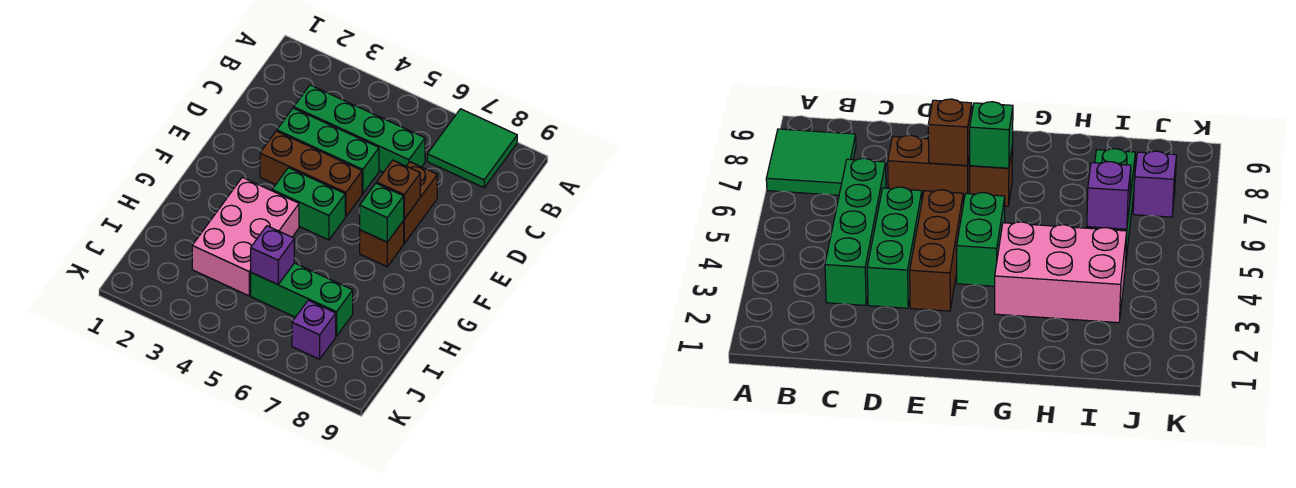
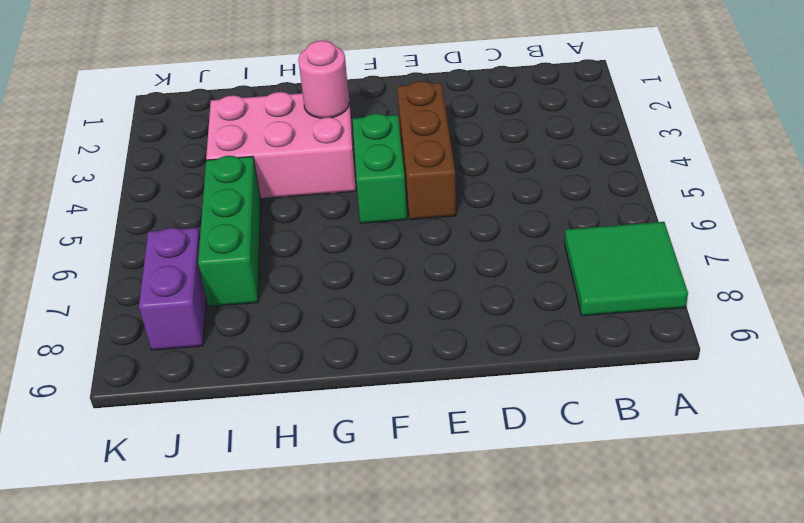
pink 1x1 round brick [298,41,349,118] -> none
purple 1x2 brick [139,228,206,350] -> purple 1x1 brick [292,300,336,359]
none -> green 1x4 brick [294,85,425,172]
none -> green 1x3 brick [277,108,379,194]
none -> brown 1x2 brick [403,162,437,243]

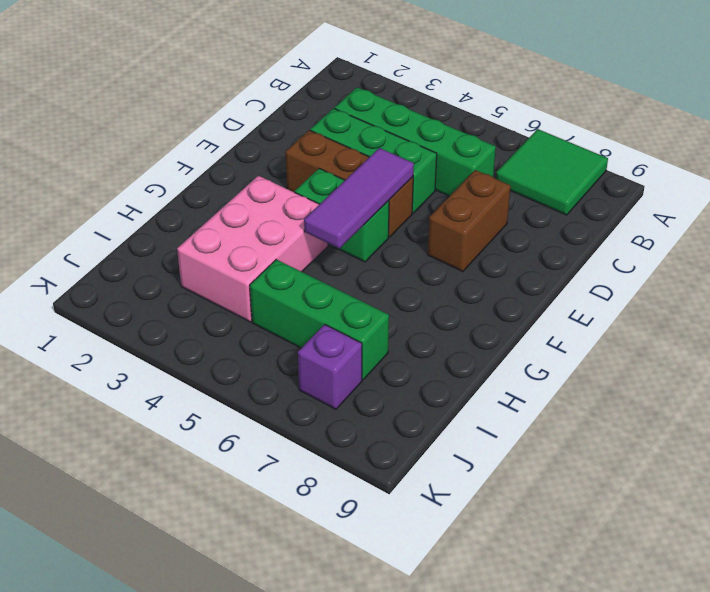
purple 1x3 tile [304,148,414,249] -> none
none -> brown 1x1 brick [360,221,404,267]
none -> brown 1x1 brick [377,160,420,219]
none -> green 1x1 brick [359,183,404,242]

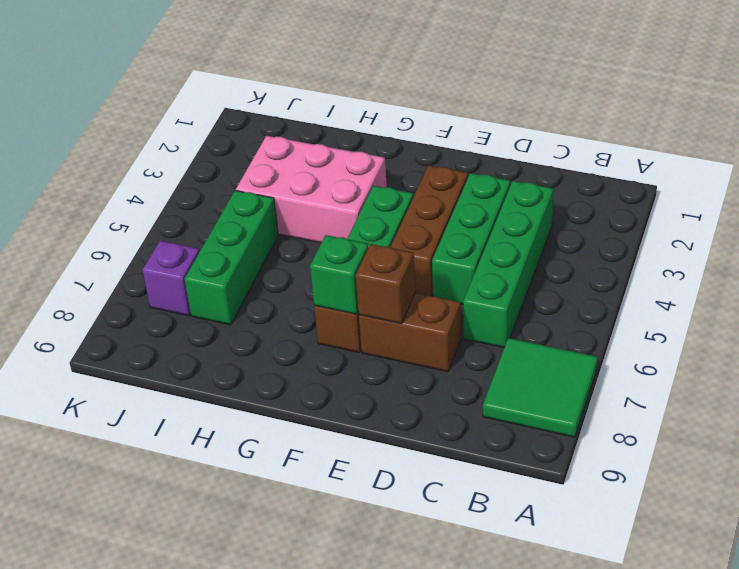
none -> purple 1x1 brick [251,226,294,285]

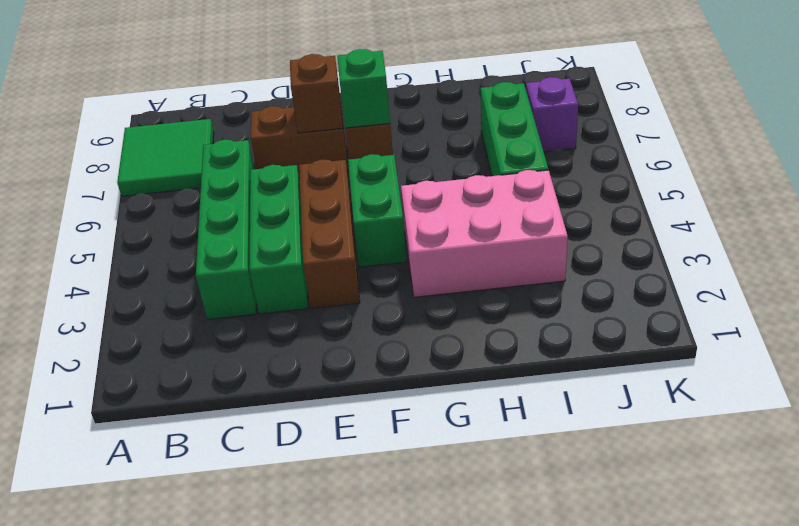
none -> purple 1x1 brick [251,226,294,285]

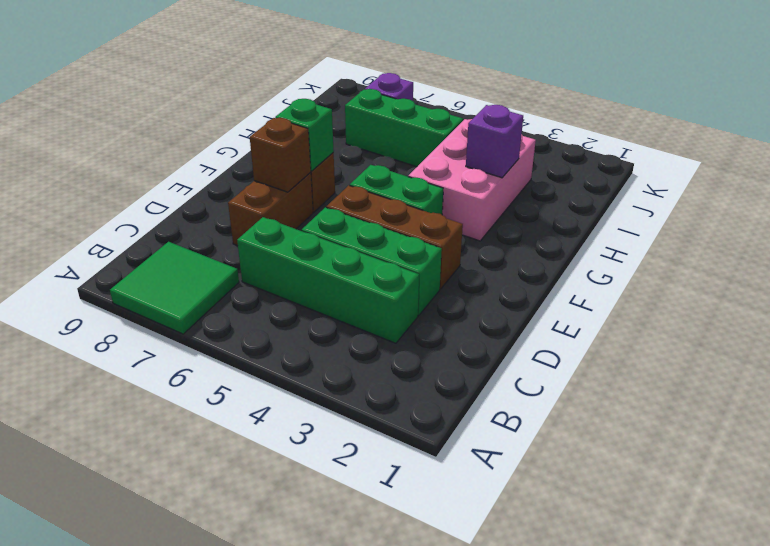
purple 1x1 brick [466,105,523,178] -> purple 1x1 brick moved to [251,226,294,285]

